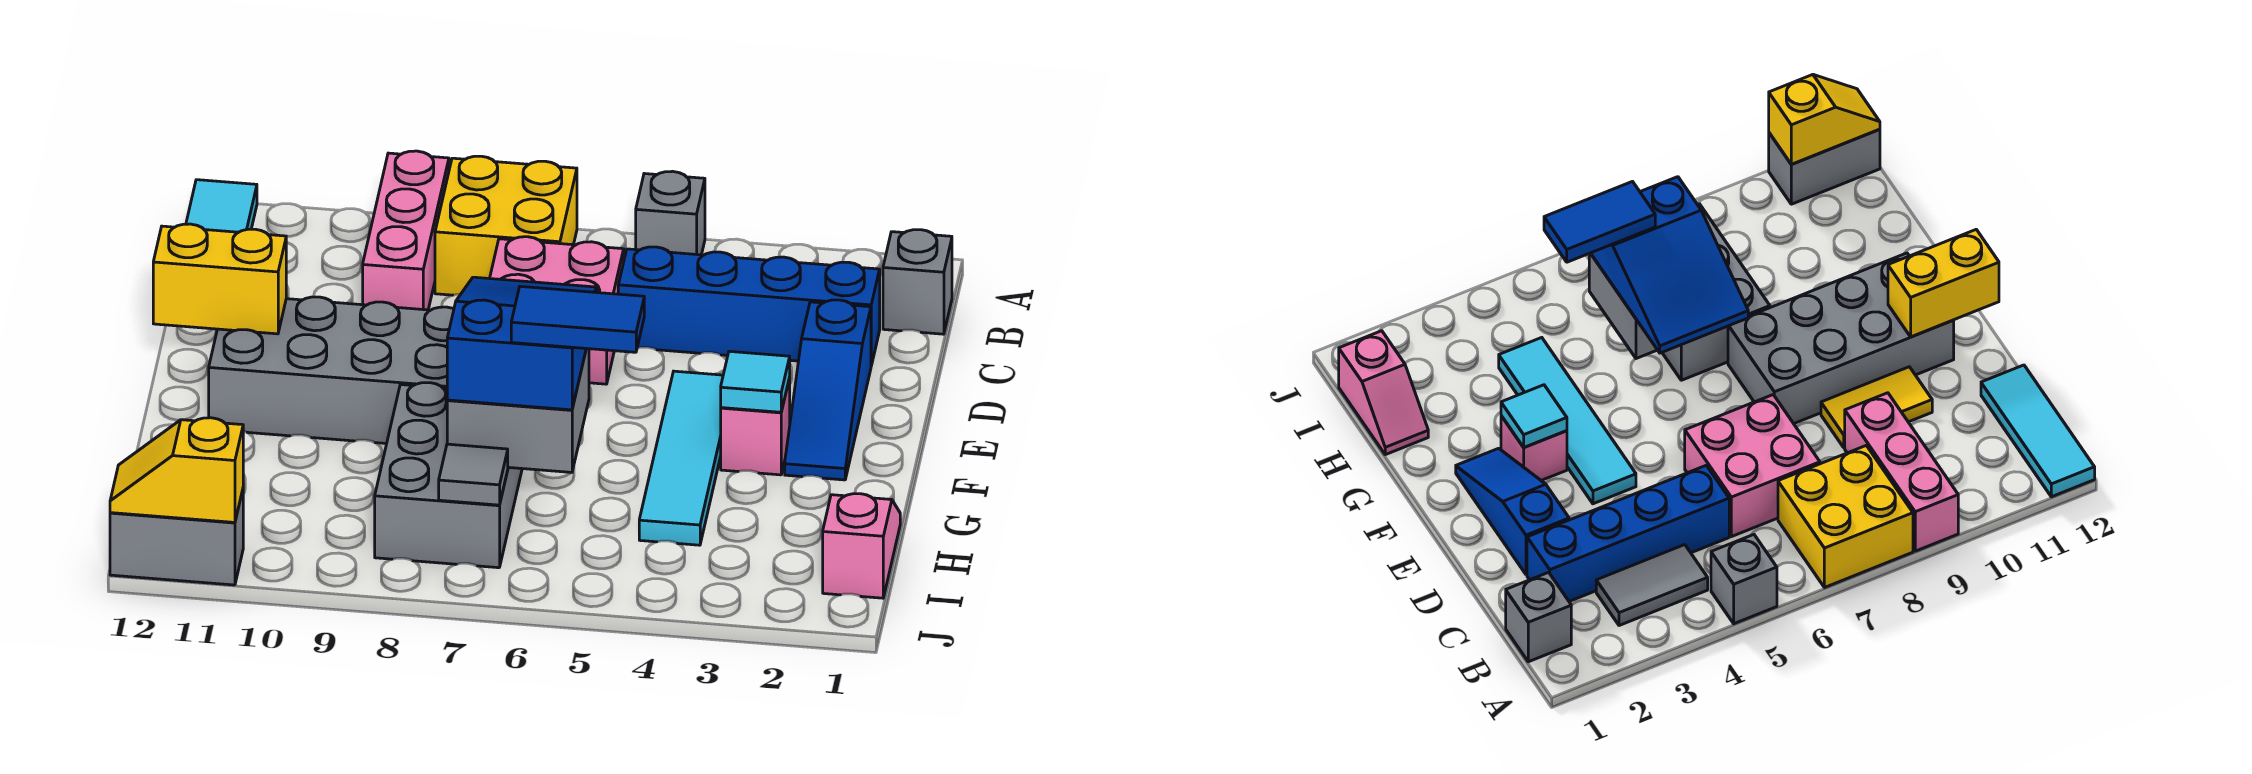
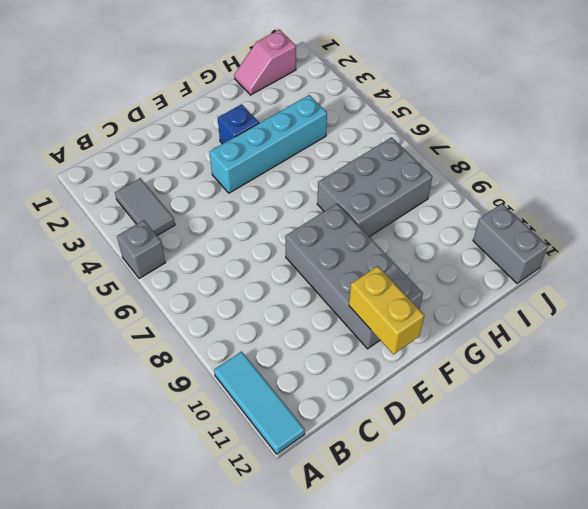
cyan 1x3 tile [214,351,305,454] -> cyan 1x3 tile turned to [186,180,257,232]
cyan 1x4 brick [210,95,327,193] -> cyan 1x4 tile [639,371,723,545]
blue 1x1 brick [218,104,259,144] -> pink 1x1 brick [721,378,790,475]
none -> yellow 2x2 brick [435,156,577,295]
none -> pink 1x3 brick [363,151,449,310]
none -> grey 1x1 brick [883,230,952,334]

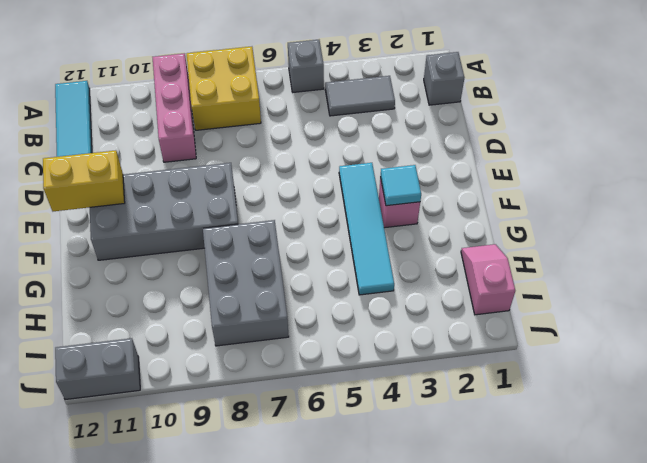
none -> blue 1x4 brick [618,247,880,366]
none -> pink 2x2 brick [490,237,624,384]
none -> blue 1x3 slope [785,300,871,480]

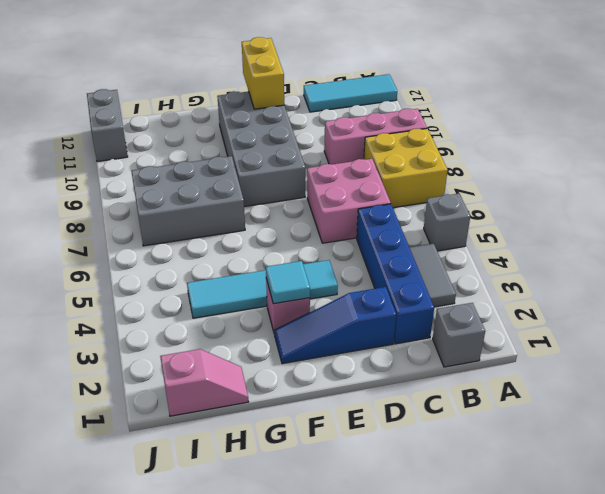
none -> yellow 1x2 tile [1821,367,1932,448]
none -> grey 2x2 brick [447,349,589,472]
none -> grey 1x1 tile [439,444,508,505]

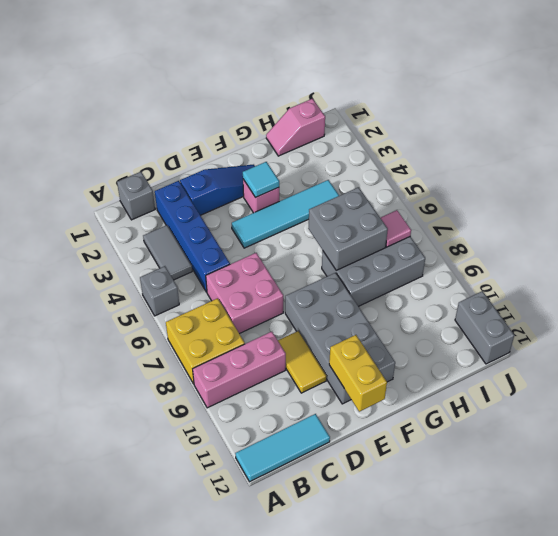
pink 1x1 tile [381,210,411,247] -> grey 1x1 tile [439,444,508,505]
none -> yellow 1x2 slope [110,418,243,522]
none -> blue 2x3 slope [447,277,598,410]
none -> blue 1x2 tile [511,286,644,352]

